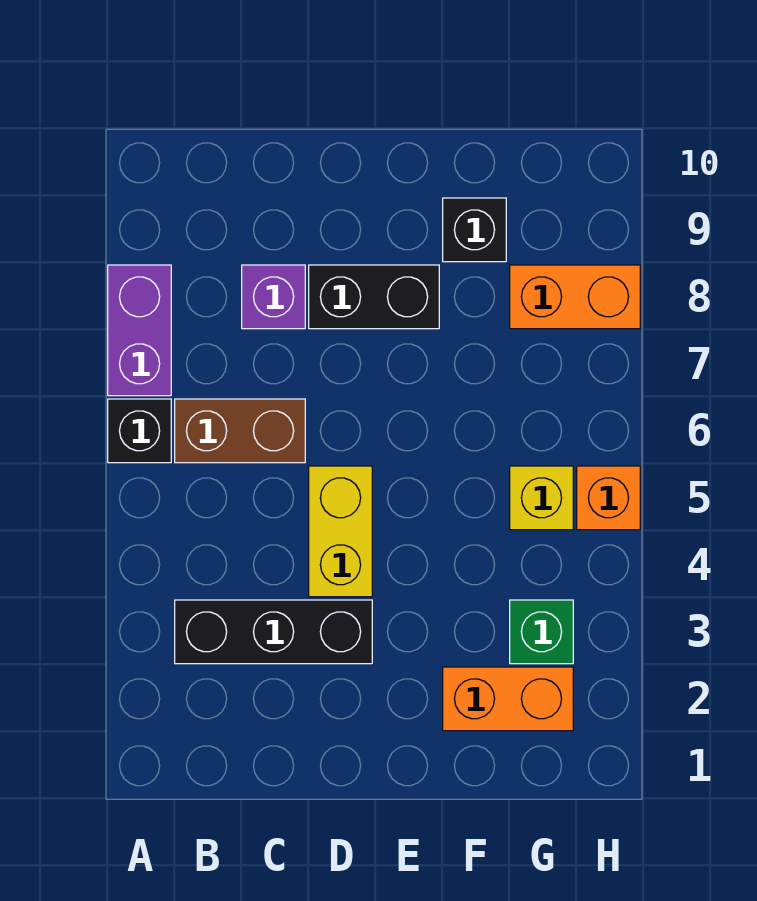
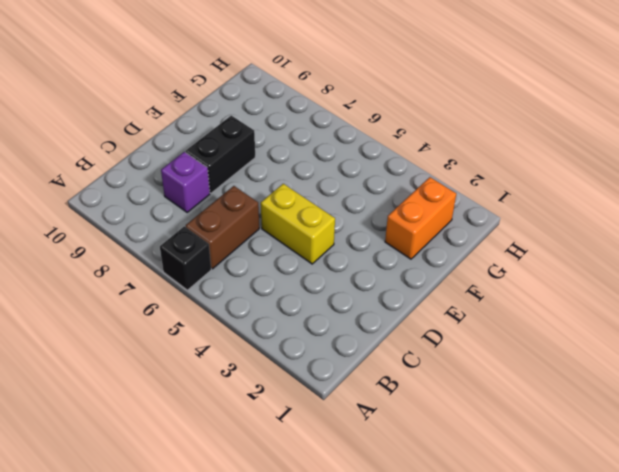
none -> purple 1x2 brick [108,265,171,396]
none -> black 1x3 brick [175,600,372,664]
none -> black 1x1 brick [443,198,506,262]

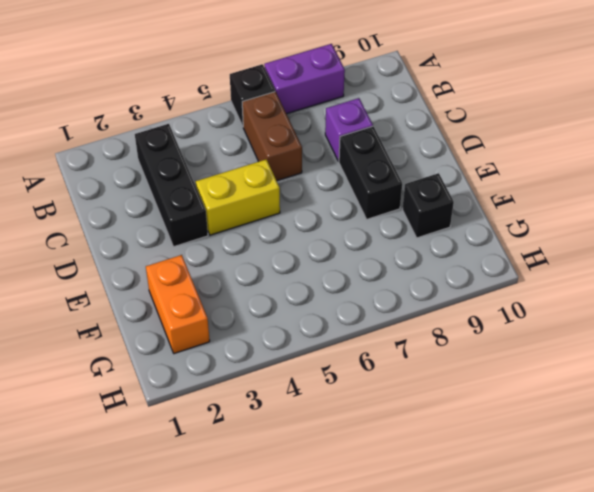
none -> green 1x1 brick [510,600,573,664]
none -> yellow 1x1 brick [510,466,573,530]
none -> orange 1x2 brick [510,265,640,329]

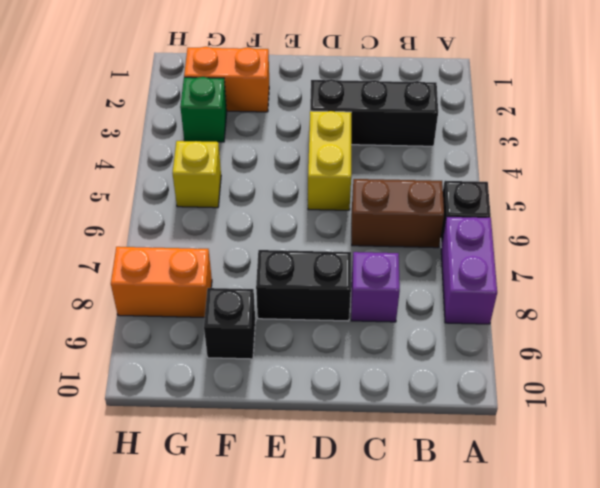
none -> orange 1x1 brick [577,466,640,530]

